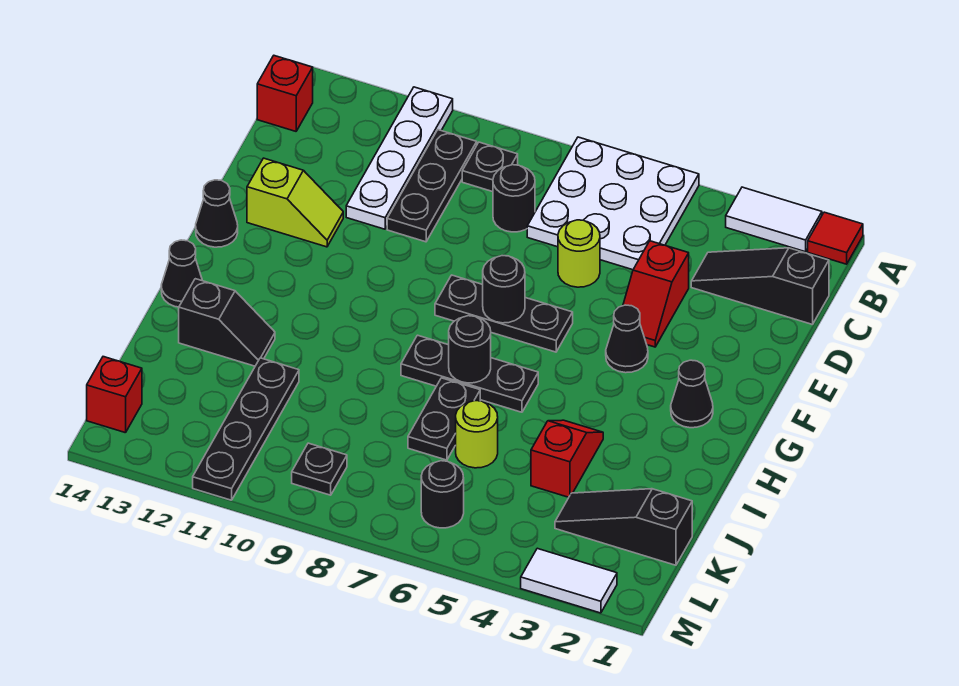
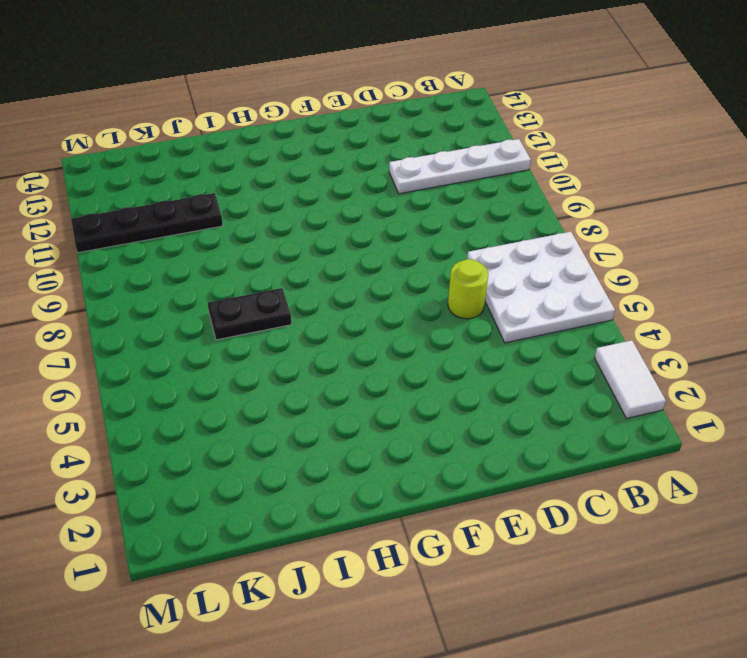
none -> red 1x1 tile [808,212,863,264]
none -> black 1x1 plate [462,142,518,192]
none -> black 1x3 plate [387,130,477,242]
none -> red 1x1 brick [257,56,313,131]

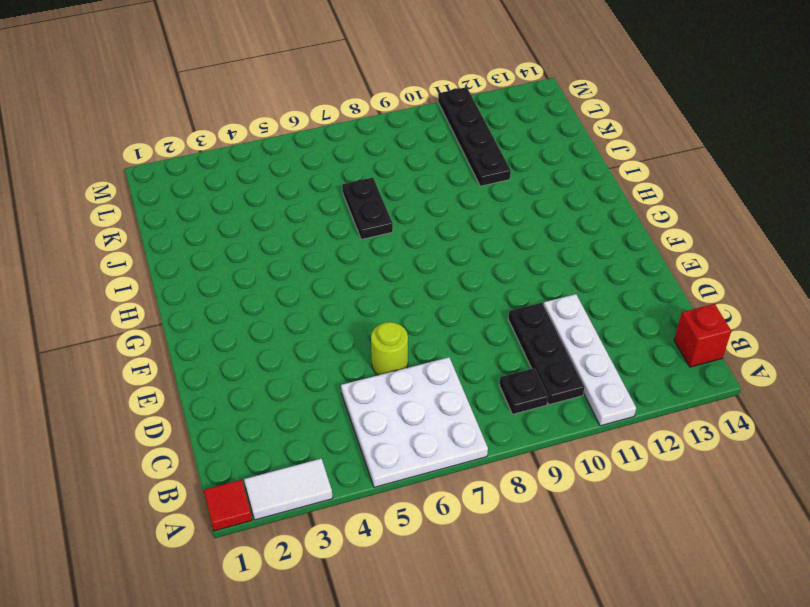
none -> black 1x3 slope [691,248,829,325]
none -> black 1x1 round brick [493,165,535,232]
none -> red 1x2 slope [623,241,689,347]
none -> lime 1x2 slope [247,158,343,247]

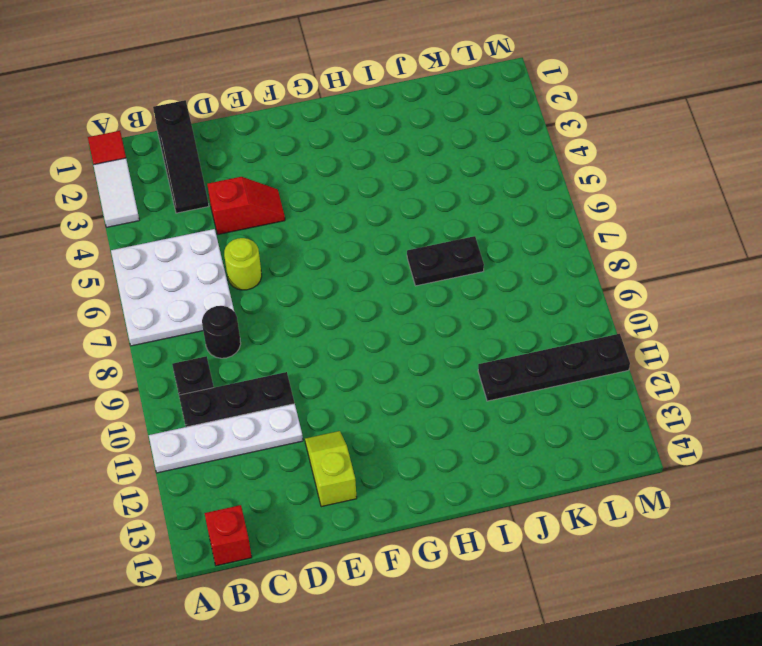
none -> black 1x1 cone [606,305,648,373]
none -> black 1x3 plate [435,275,573,352]
none -> black 1x1 cone [196,180,238,247]
none -> black 1x1 cone [671,360,713,428]

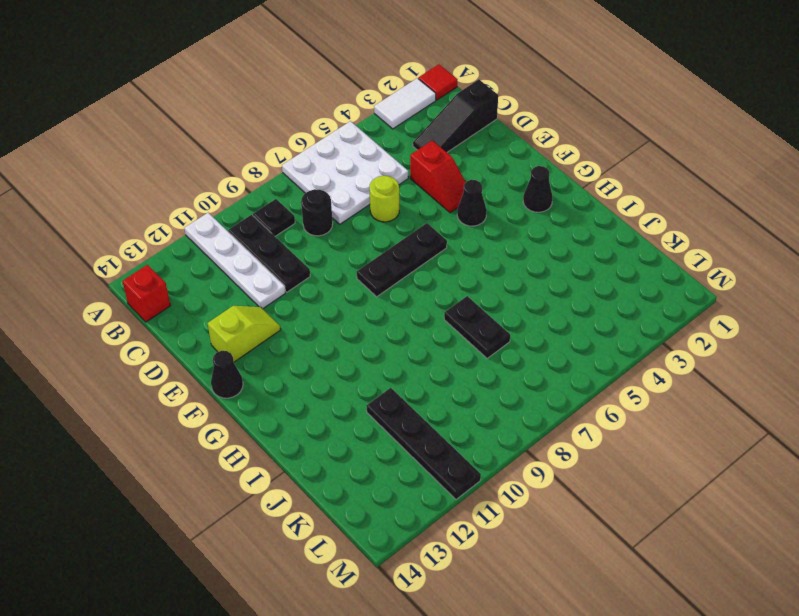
none -> black 1x3 plate [401,335,538,412]
none -> black 1x1 cone [161,240,202,307]
none -> red 1x2 slope [531,420,603,497]
none -> black 1x2 slope [179,279,275,366]

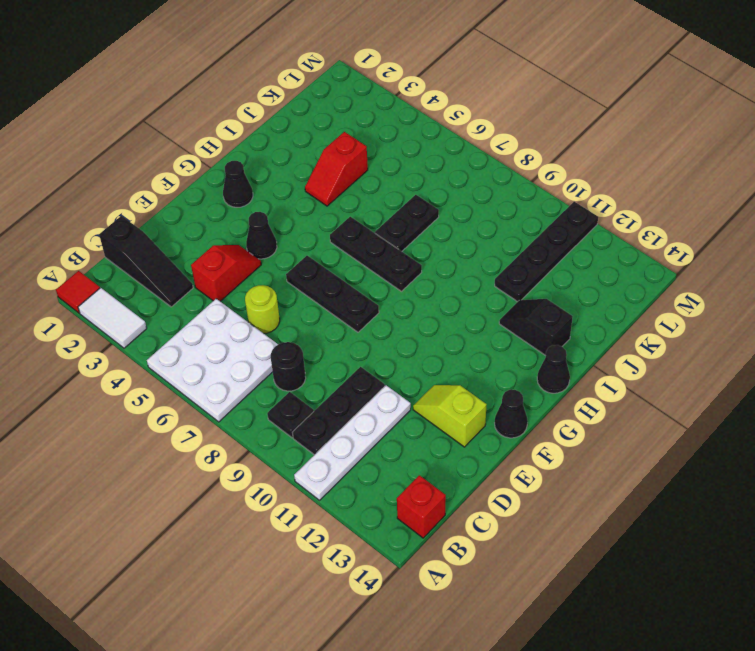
none -> lime 1x1 round brick [456,401,498,468]
none -> black 1x3 slope [555,489,692,565]
none -> black 1x1 round brick [421,461,464,528]
none -> black 1x1 plate [292,443,347,495]

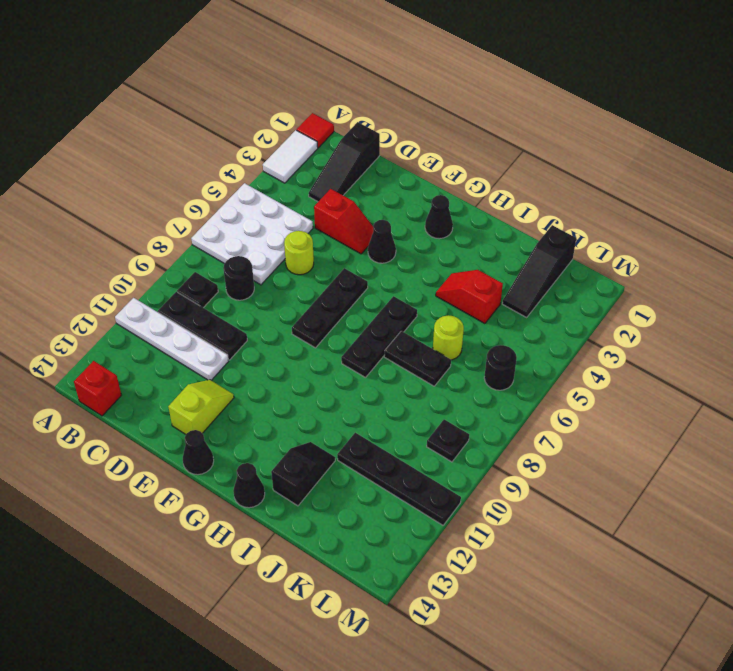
none -> red 1x1 brick [87,357,142,433]
none -> white 1x2 tile [521,548,617,613]
none -> black 1x1 round brick [483,255,525,323]
none -> black 1x1 round brick [449,316,491,383]

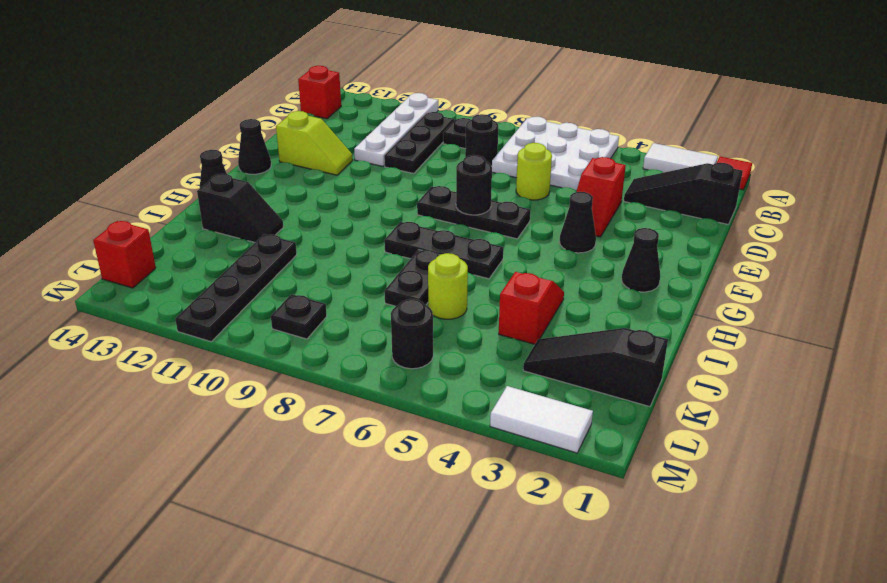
none -> black 1x1 round brick [449,316,491,383]

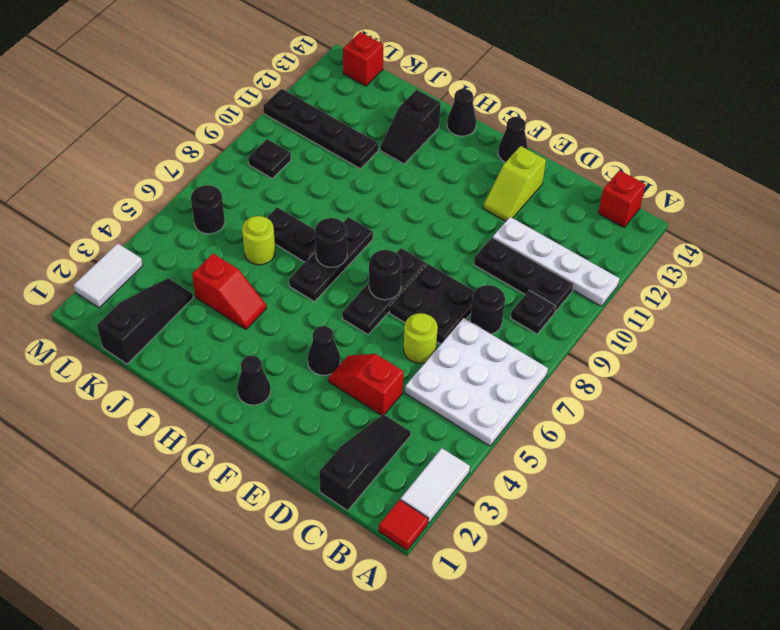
black 2x2 plate [390,264,475,344] -> none

